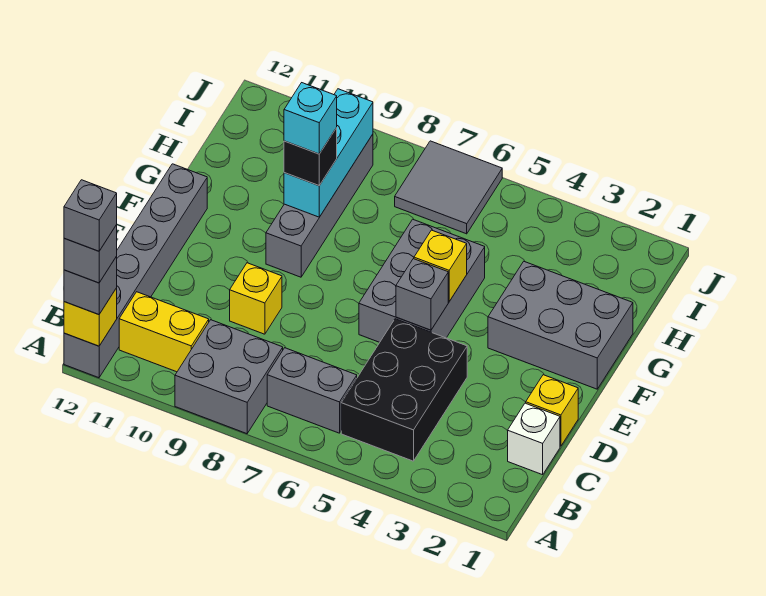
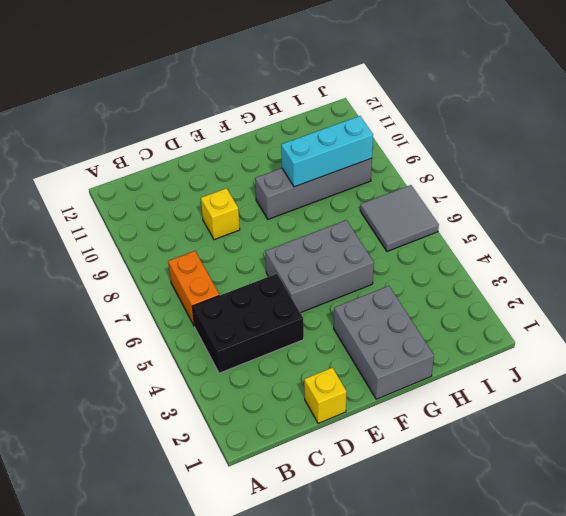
orange 1x2 brick [168,251,219,326] -> grey 1x2 brick [267,348,357,433]
none -> grey 2x2 brick [175,320,283,434]
none -> grey 1x6 brick [64,164,207,378]
none -> yellow 1x2 brick [119,292,209,372]

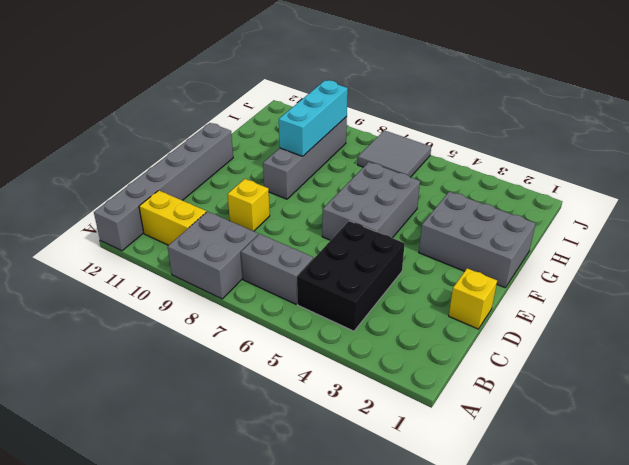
none -> white 1x1 brick [508,403,560,475]
none -> yellow 1x1 brick [64,288,117,346]
none -> grey 1x1 brick [396,259,448,330]

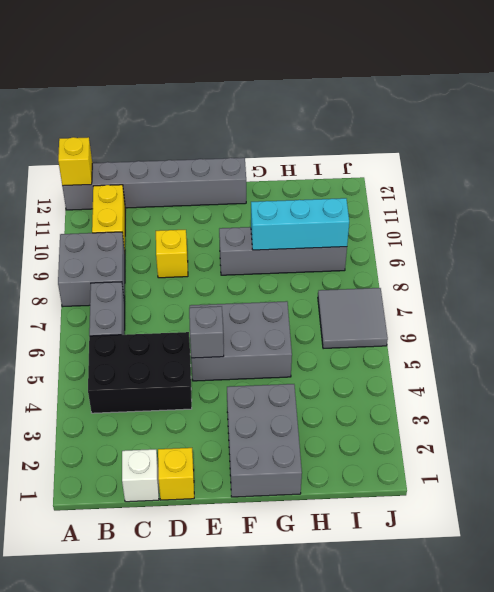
none -> yellow 1x1 brick [414,230,467,302]
none -> grey 1x1 brick [64,257,117,315]
none -> black 1x1 brick [284,128,337,186]

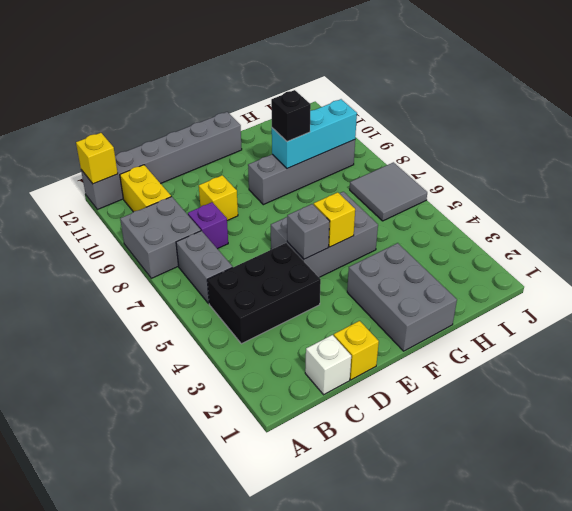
purple 1x1 brick [188,202,228,249] -> none
none -> grey 1x1 brick [64,257,117,315]
none -> grey 1x1 brick [64,225,117,283]
none -> cyan 1x1 brick [284,83,337,154]

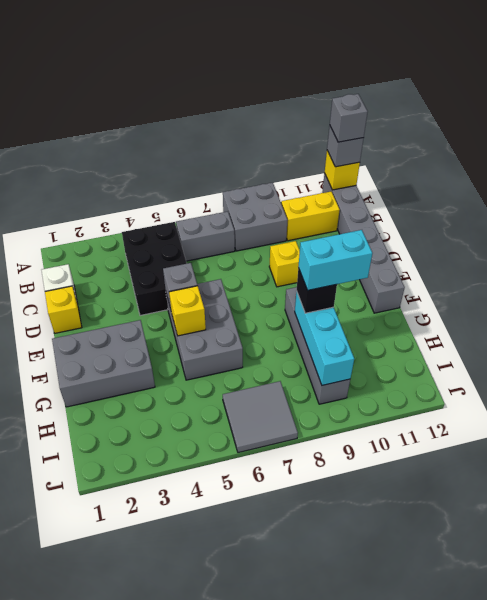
cyan 1x2 brick [298,230,372,290] -> cyan 1x1 brick [284,83,337,154]
none -> grey 1x1 brick [64,180,117,251]

